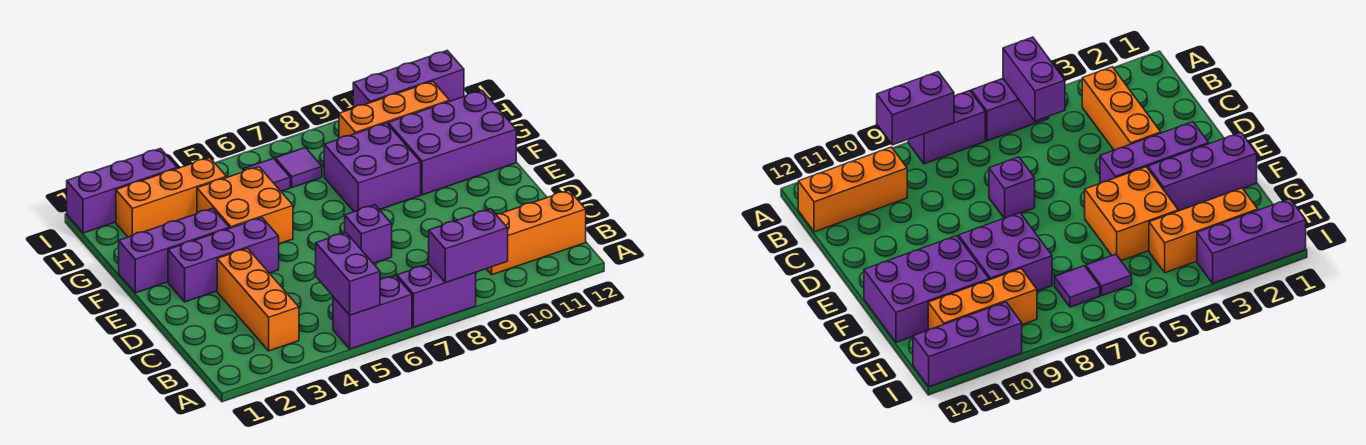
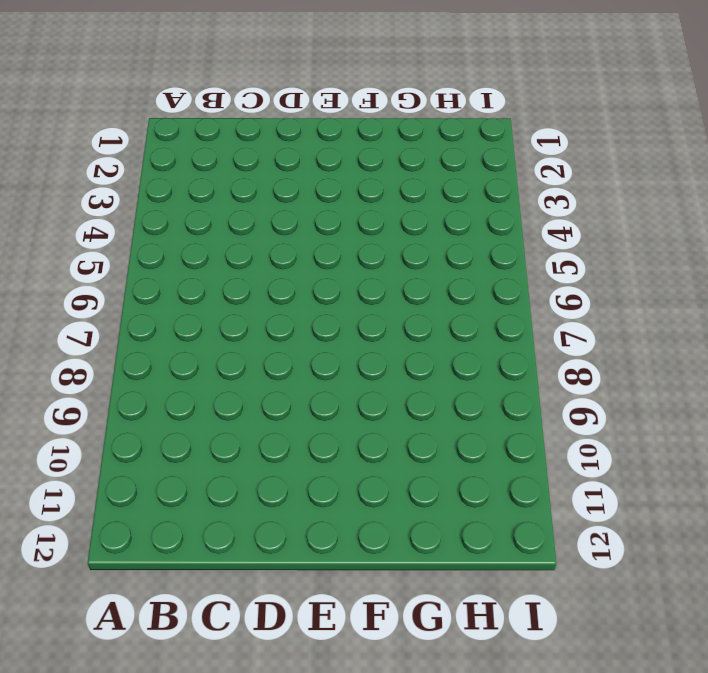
none -> purple 1x2 brick [333,276,412,349]
none -> purple 1x2 brick [397,264,476,327]
none -> orange 1x3 brick [217,248,299,351]

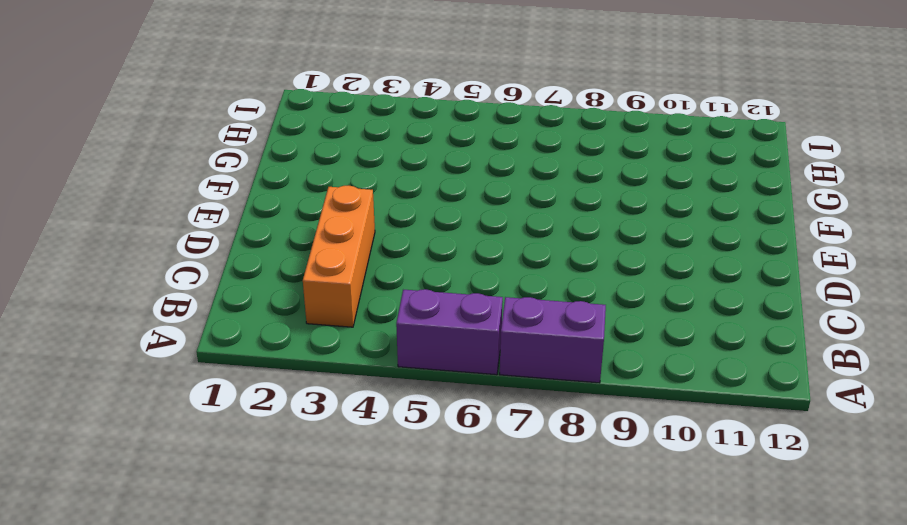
none -> orange 1x3 brick [487,190,586,275]
none -> purple 1x1 brick [345,205,392,263]
none -> purple 1x3 brick [168,218,279,302]

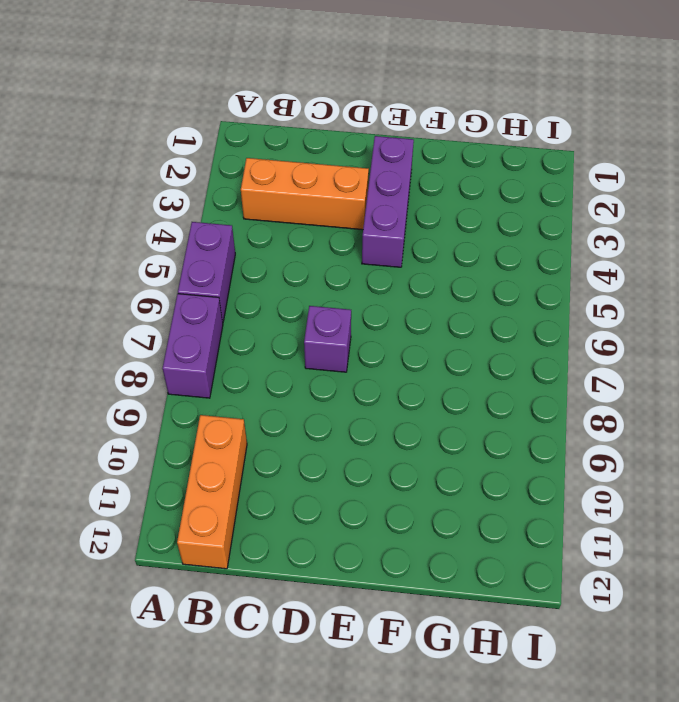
none -> purple 1x3 brick [119,208,229,293]
none -> orange 2x2 brick [197,167,293,244]
none -> purple 2x2 brick [324,123,421,212]

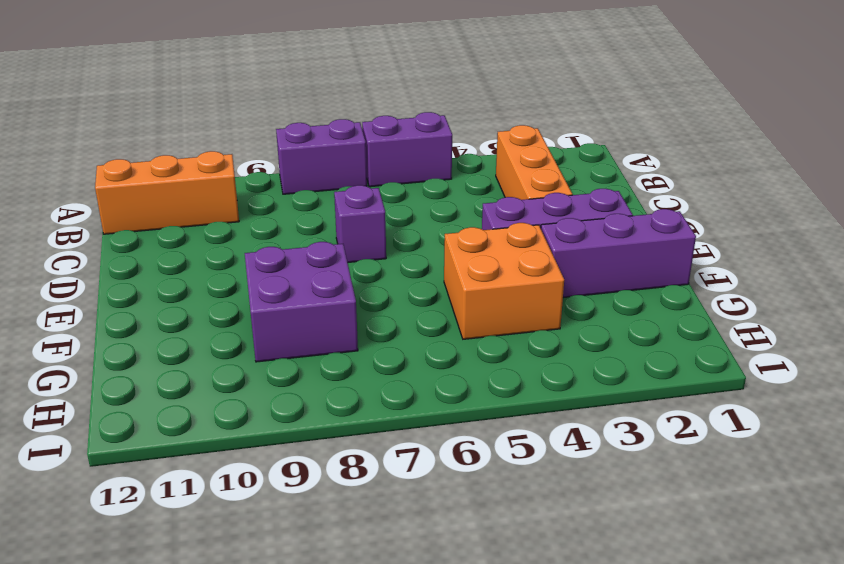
none -> purple 2x3 brick [388,91,516,195]
none -> orange 1x3 brick [116,158,226,237]
none -> purple 1x1 tile [243,158,290,191]

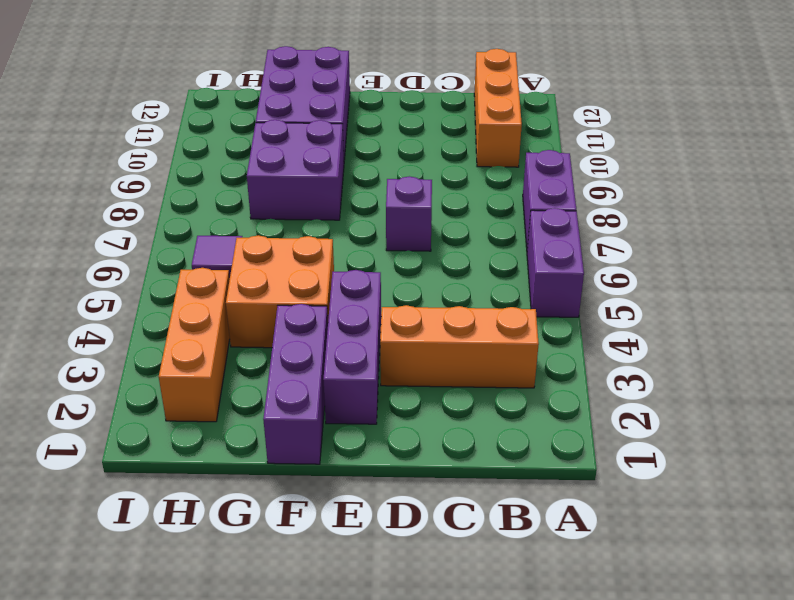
none -> purple 1x1 tile [275,148,322,188]
none -> orange 1x3 brick [339,81,450,138]
none -> purple 1x3 brick [67,149,177,233]

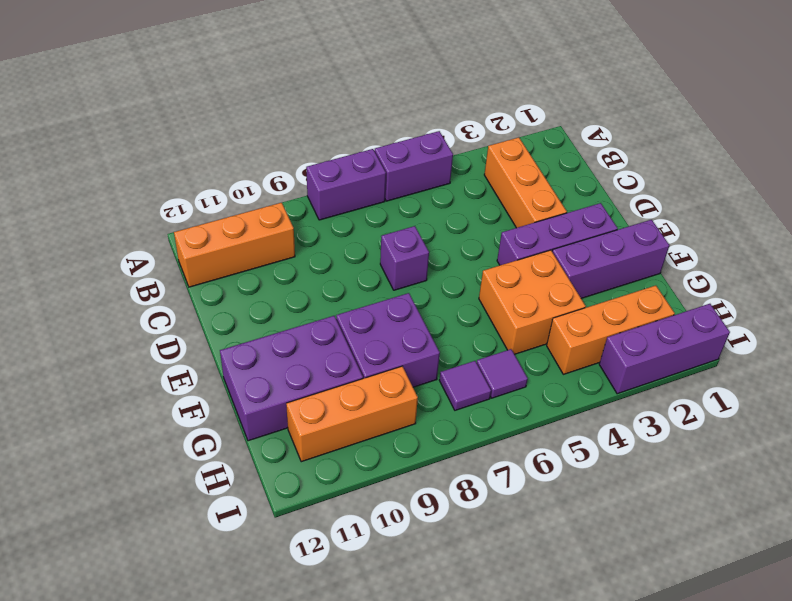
none -> purple 1x3 brick [353,50,464,108]
none -> purple 1x2 brick [316,233,380,315]
none -> purple 1x2 brick [429,209,508,282]

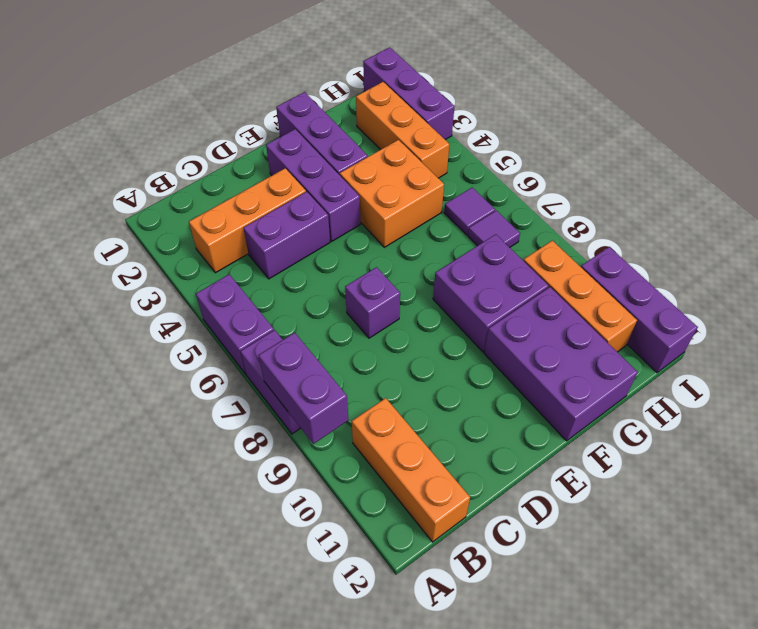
purple 1x2 brick [243,192,330,279] -> purple 1x2 brick moved to [316,233,380,315]

